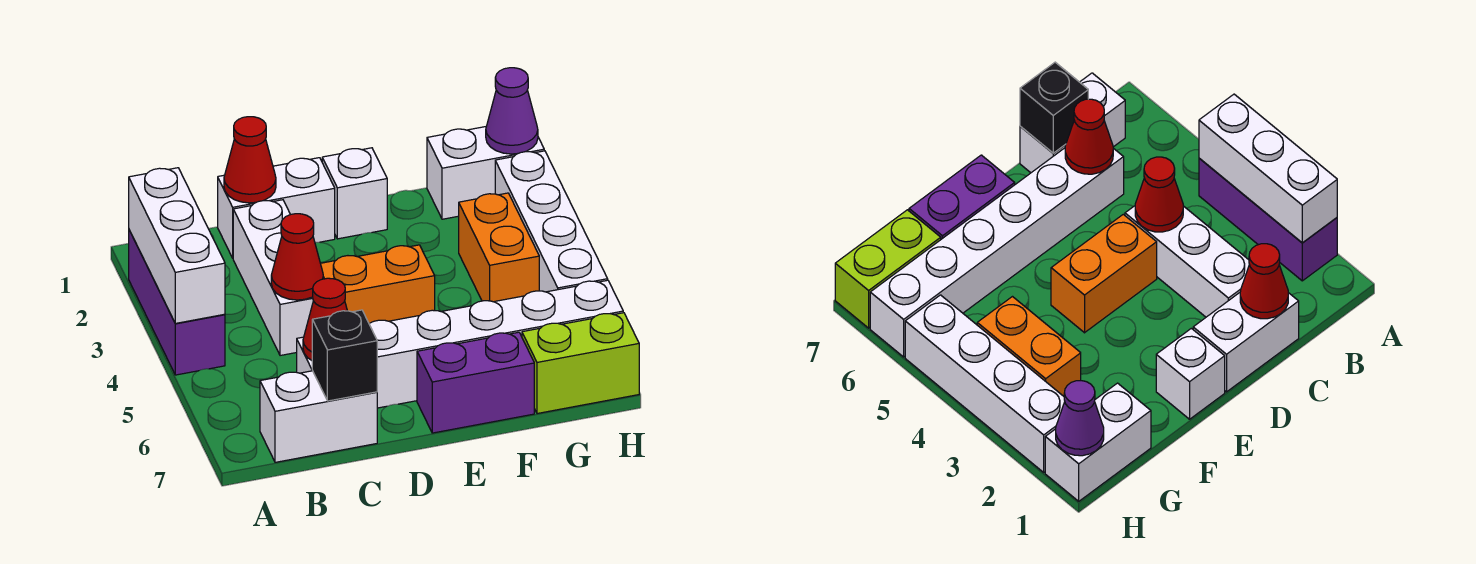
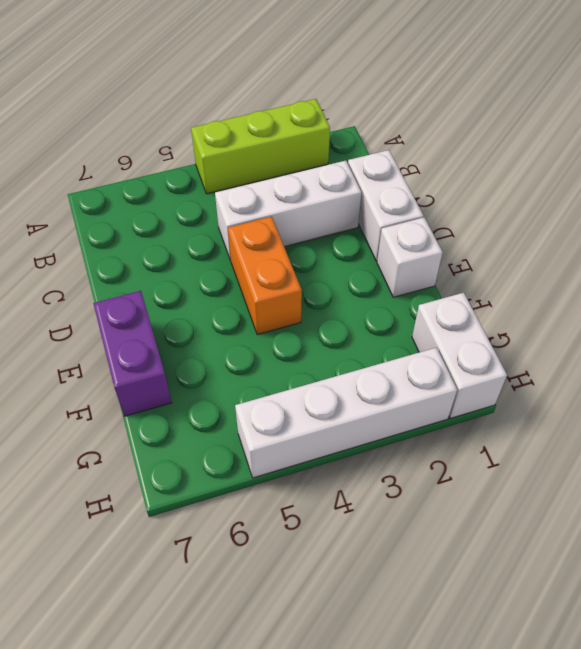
lime 1x3 brick [191,99,330,194] -> purple 1x3 brick [129,230,225,375]
none -> white 1x2 brick [260,371,377,462]
none -> white 1x6 brick [297,280,623,408]
none -> orange 1x2 brick [459,193,539,302]

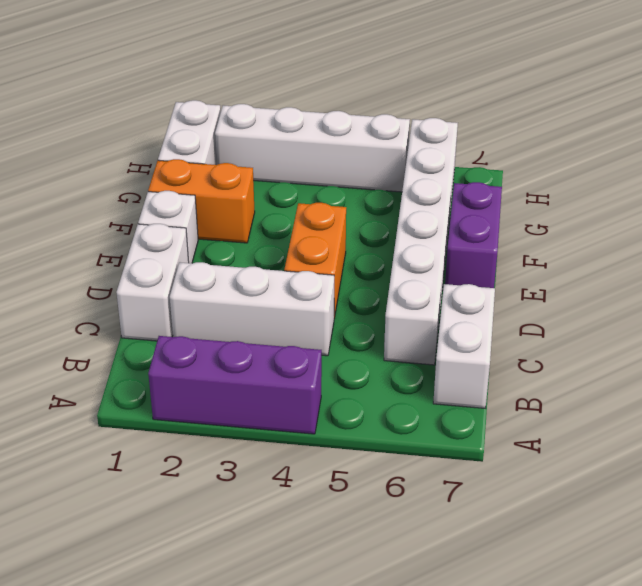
orange 1x2 brick [148,159,255,243] -> orange 1x2 brick moved to [459,193,539,302]
none -> lime 1x2 brick [522,313,639,414]
none -> white 1x3 brick [129,168,225,323]
none -> red 1x1 cone [224,117,276,203]

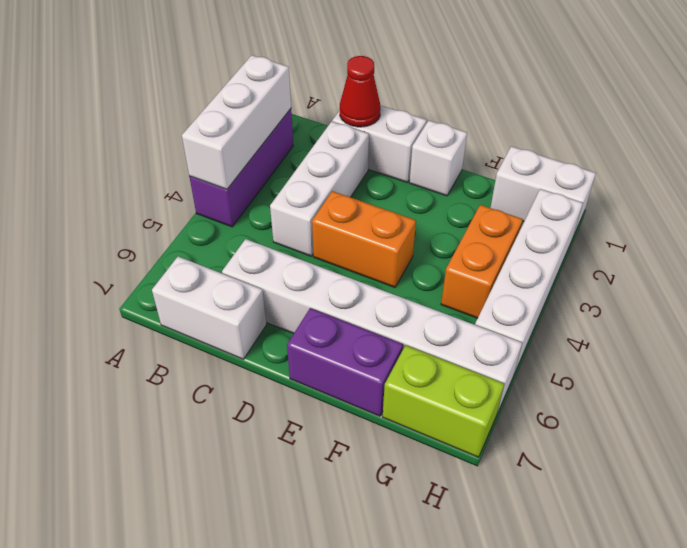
none -> red 1x1 cone [271,214,323,300]
none -> red 1x1 cone [303,278,347,360]
none -> black 1x1 brick [312,310,377,401]

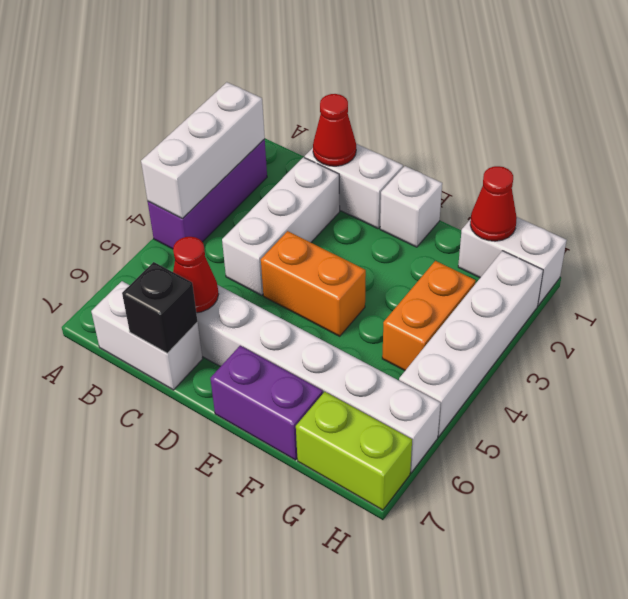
red 1x1 cone [470,166,517,241] -> red 1x1 cone moved to [271,214,323,300]
none -> purple 1x1 cone [486,68,538,154]

